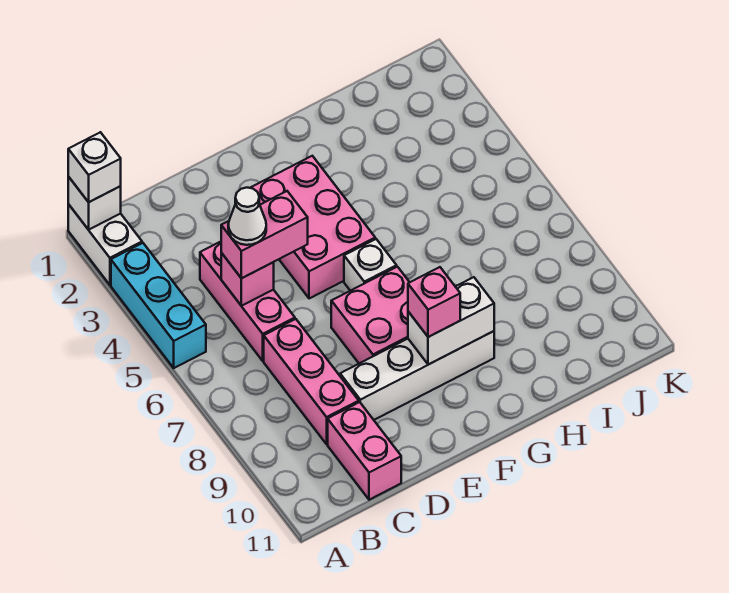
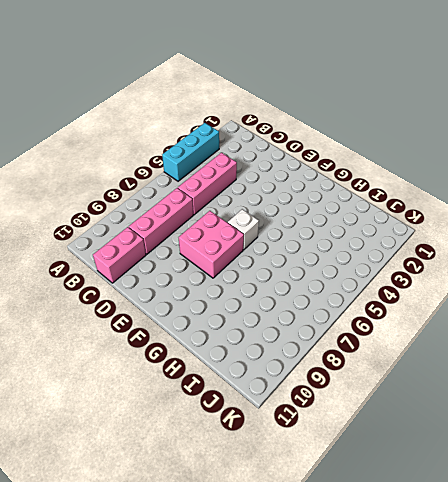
none -> white 1x2 brick [68,204,142,285]
none -> white 1x4 brick [340,331,494,420]
none -> pink 2x3 brick [250,156,375,299]

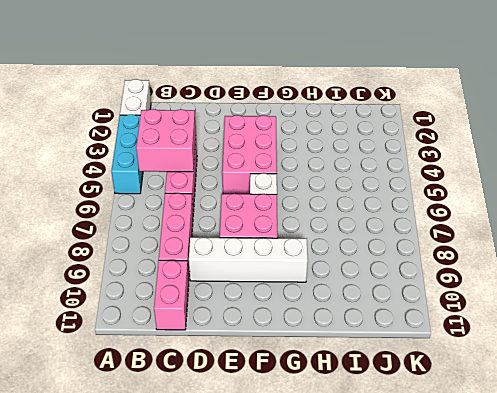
pink 2x2 brick [136,109,196,172] -> pink 1x1 brick [221,253,274,306]
none -> white 1x1 brick [68,177,121,230]
none -> white 1x2 brick [408,277,494,365]
none -> white 1x1 brick [68,132,121,202]

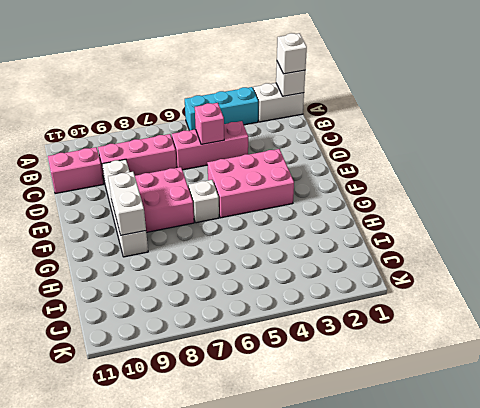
none -> pink 1x2 brick [221,191,308,278]
none -> pink 1x1 brick [408,267,460,337]
none -> white 1x1 cone [228,188,266,245]

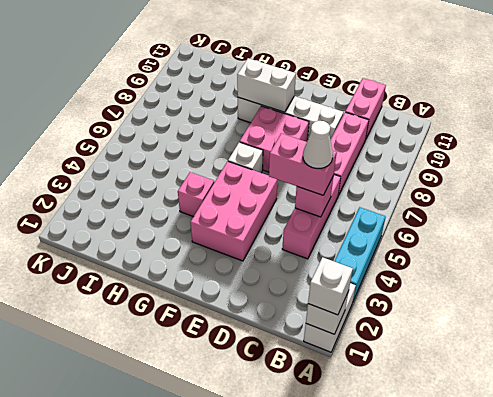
pink 1x1 brick [178,172,214,217] -> pink 1x1 brick moved to [408,267,460,337]

